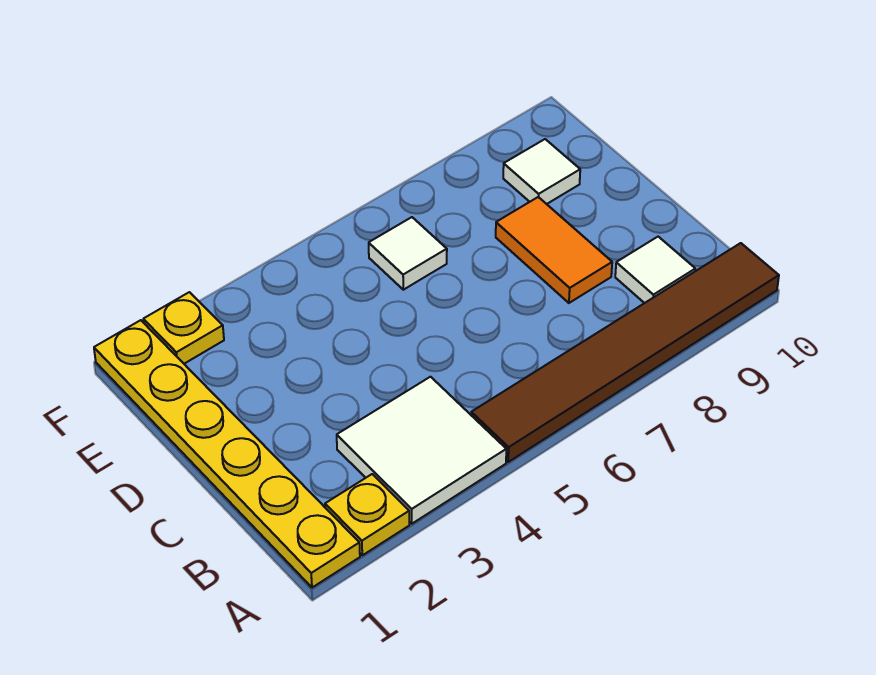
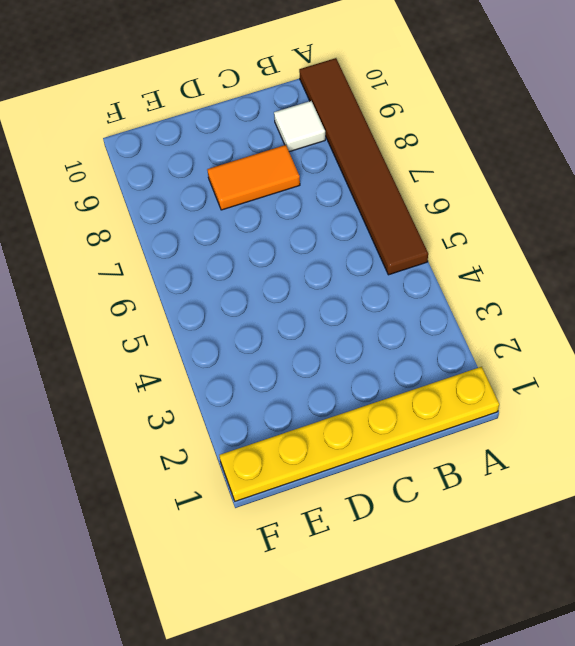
none -> yellow 1x1 plate [325,474,409,555]
none -> white 2x2 tile [337,377,506,524]

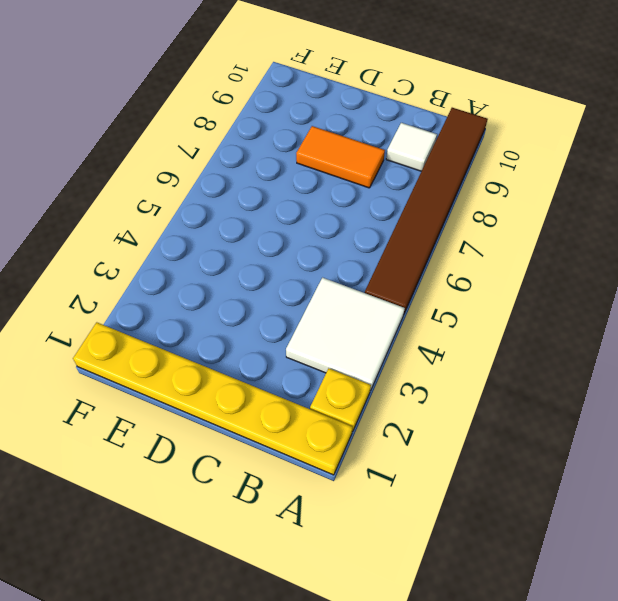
none -> white 1x1 tile [369,217,447,290]
none -> white 1x1 tile [503,139,580,204]

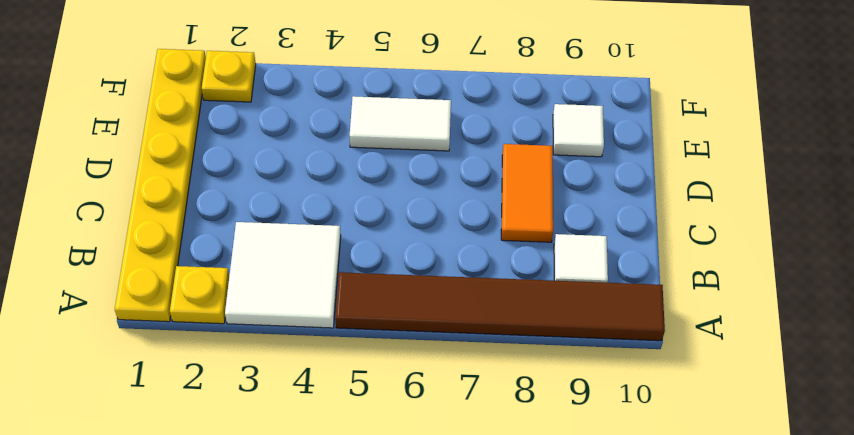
white 1x2 tile [349,96,451,151] -> white 1x1 tile [369,217,447,290]

